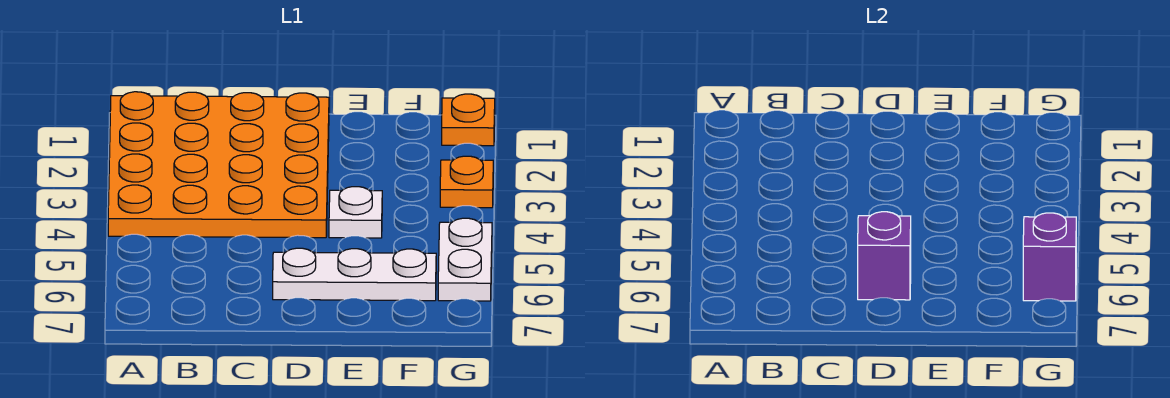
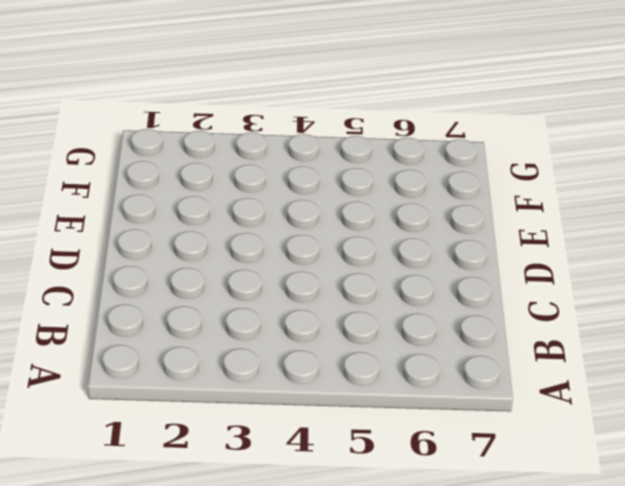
none -> orange 4x4 plate [108,92,329,238]
none -> white 1x3 plate [273,248,436,301]

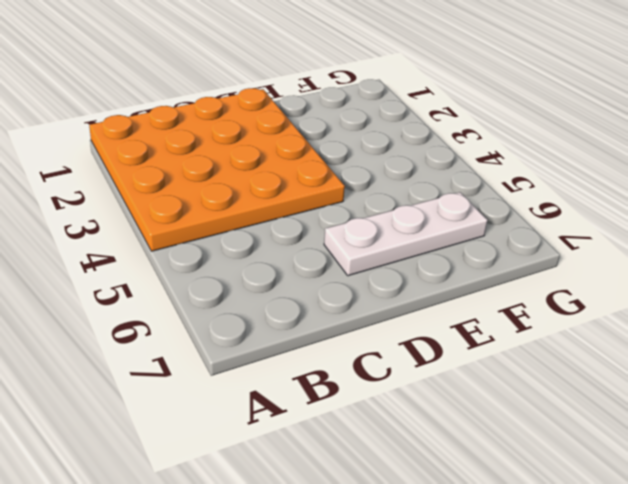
none -> white 1x1 plate [329,187,382,238]
none -> orange 1x1 plate [442,94,495,146]

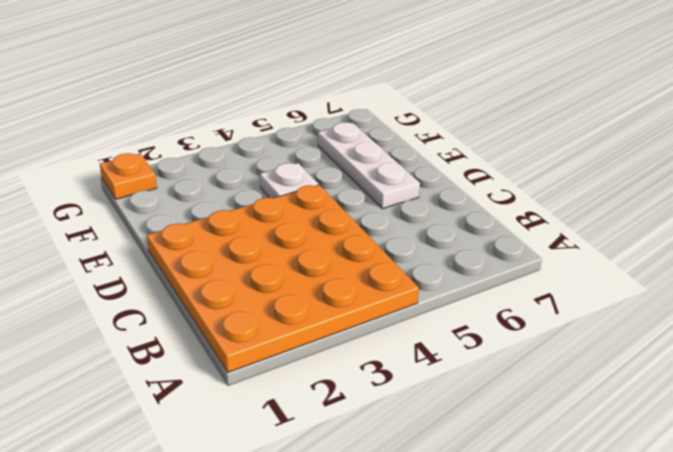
none -> orange 1x1 plate [440,156,493,208]
none -> white 1x2 plate [438,218,492,301]

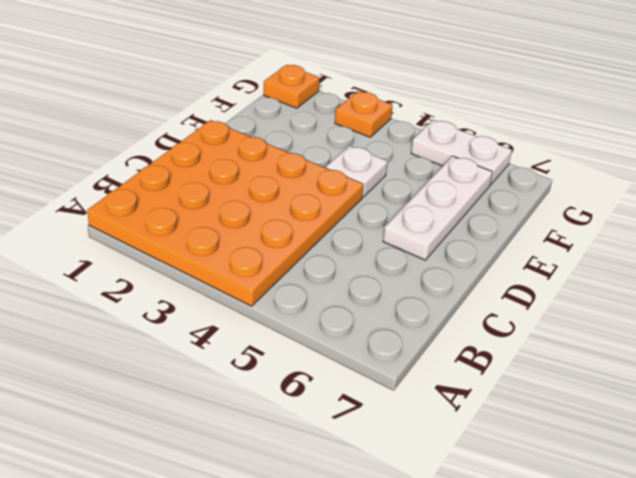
none -> purple 1x1 brick [858,212,911,300]
none -> purple 1x1 brick [1023,213,1076,301]

